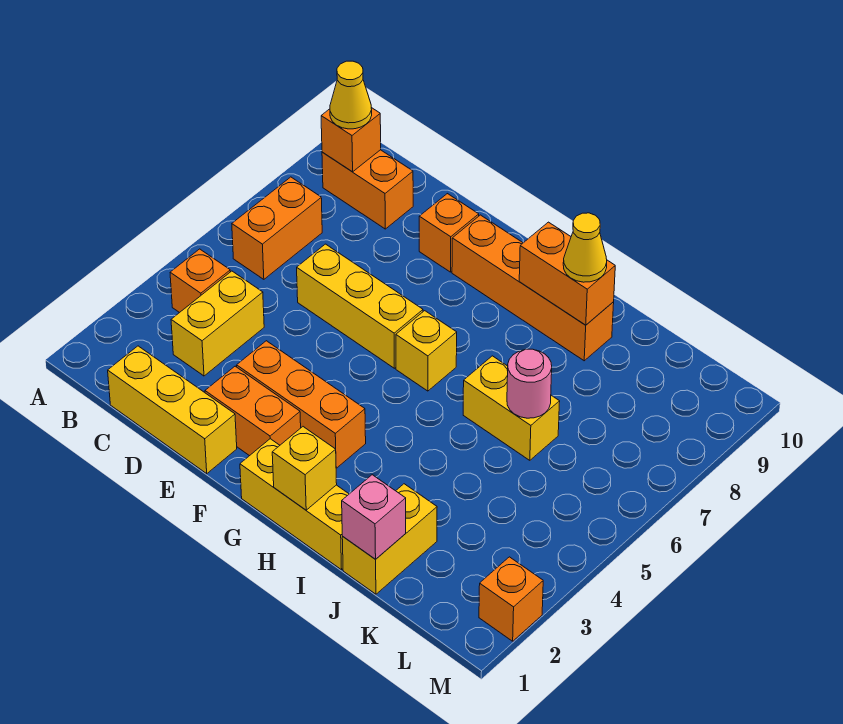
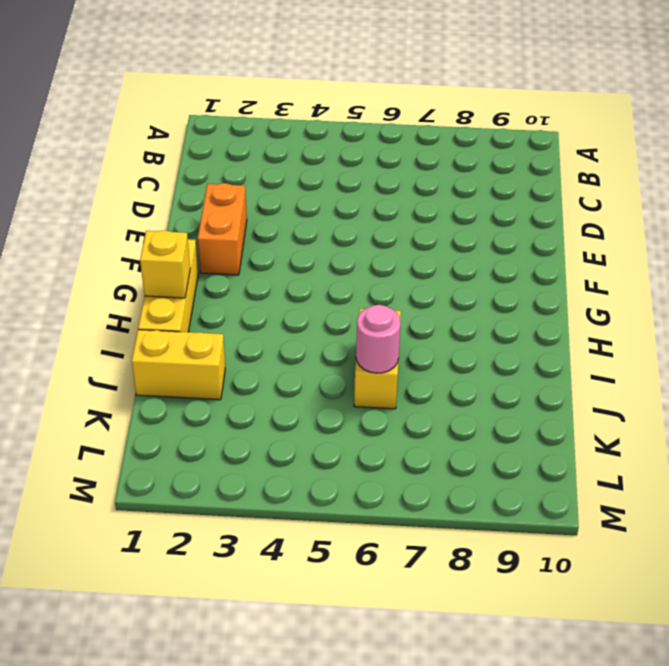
none -> orange 1x1 brick [170,249,230,313]
none -> orange 1x2 brick [232,177,322,279]
none -> orange 1x2 brick [322,150,413,229]

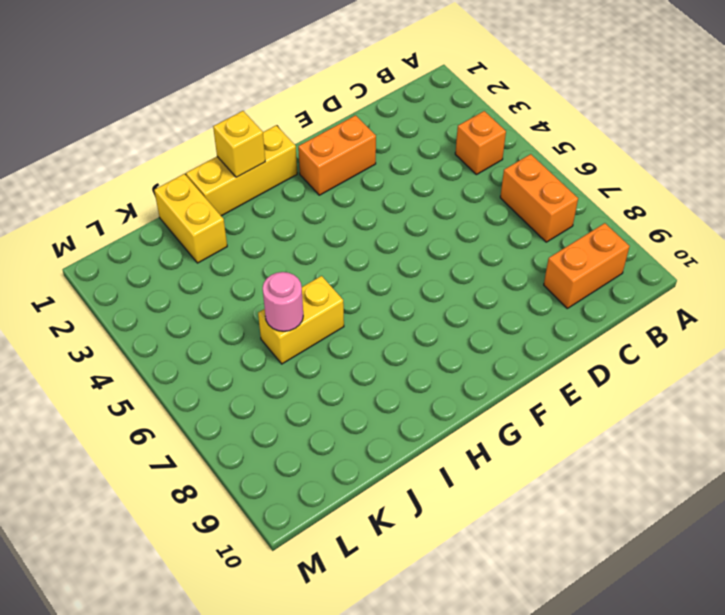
none -> yellow 1x3 brick [108,346,237,474]
none -> yellow 1x2 brick [171,271,264,376]
none -> yellow 1x3 brick [297,244,423,368]

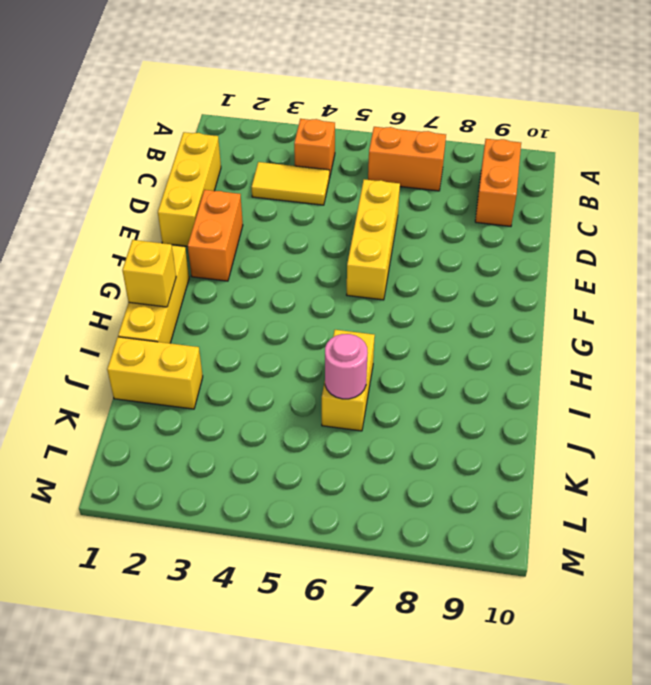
yellow 1x2 tile [252,162,329,205] -> yellow 1x2 brick [171,271,264,376]
none -> orange 1x3 brick [237,341,366,468]
none -> orange 1x1 brick [419,194,479,272]
none -> orange 1x4 brick [452,215,614,361]

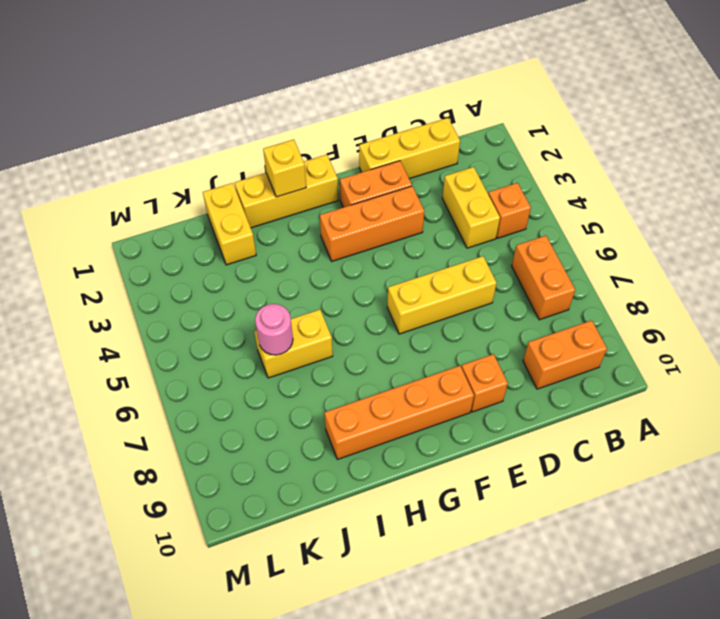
none -> yellow 1x1 brick [396,311,457,391]
none -> orange 1x1 brick [479,557,543,641]
none -> orange 1x1 brick [321,108,381,172]

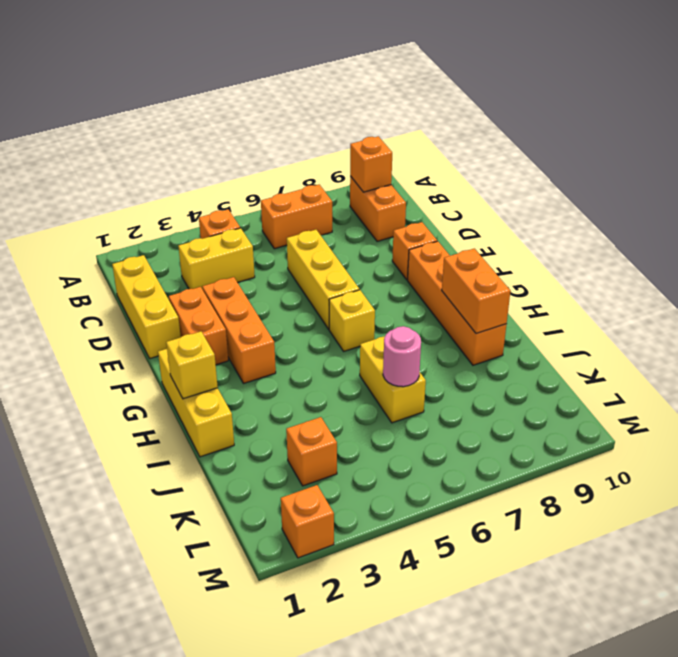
orange 1x1 brick [286,417,337,486] -> none
none -> yellow 1x2 brick [342,484,437,594]
none -> pink 1x1 brick [342,475,406,559]
none -> yellow 1x1 cone [330,61,372,129]

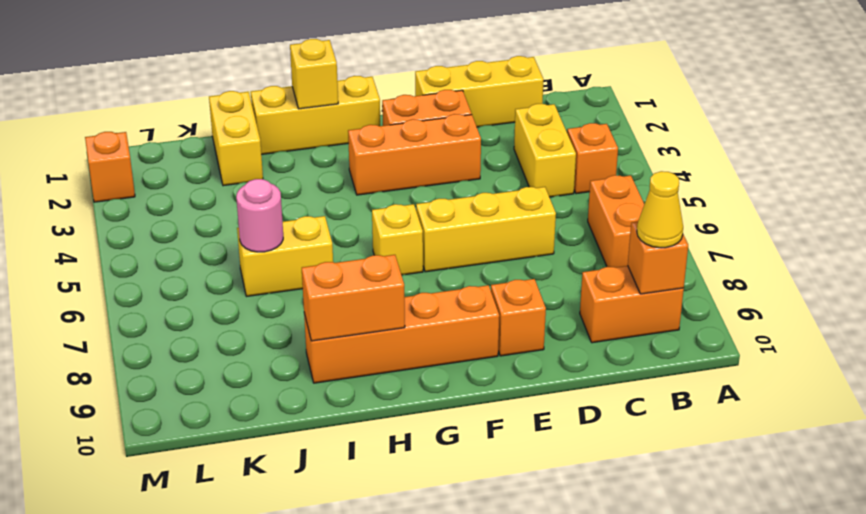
none -> pink 1x1 brick [342,475,406,559]
none -> yellow 1x1 cone [563,213,607,282]

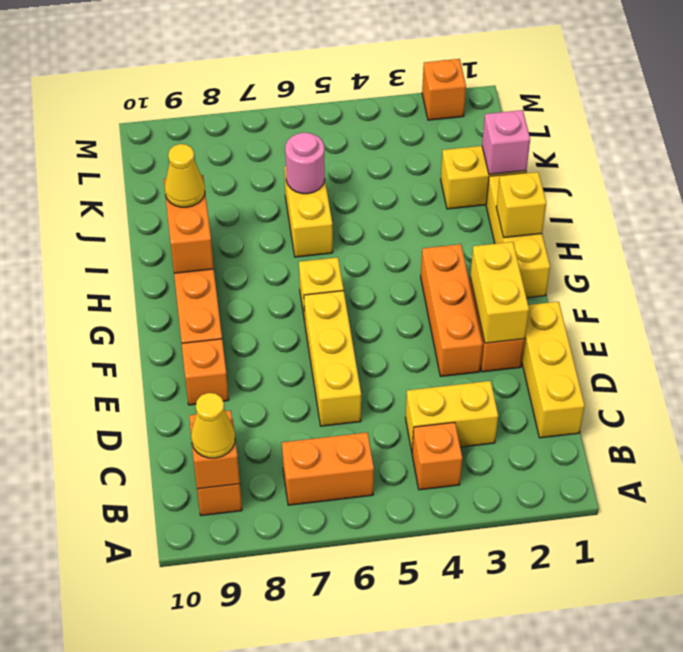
yellow 1x2 brick [470,242,529,343] -> none

